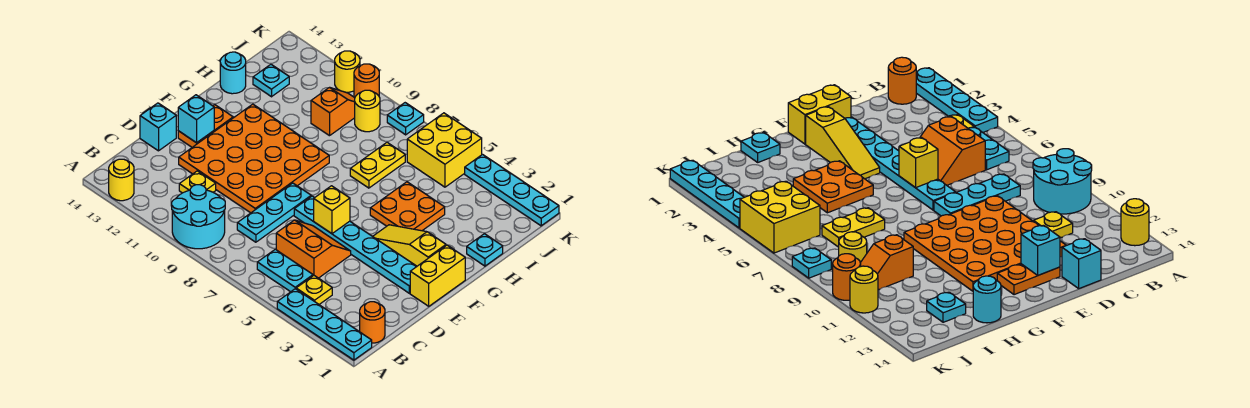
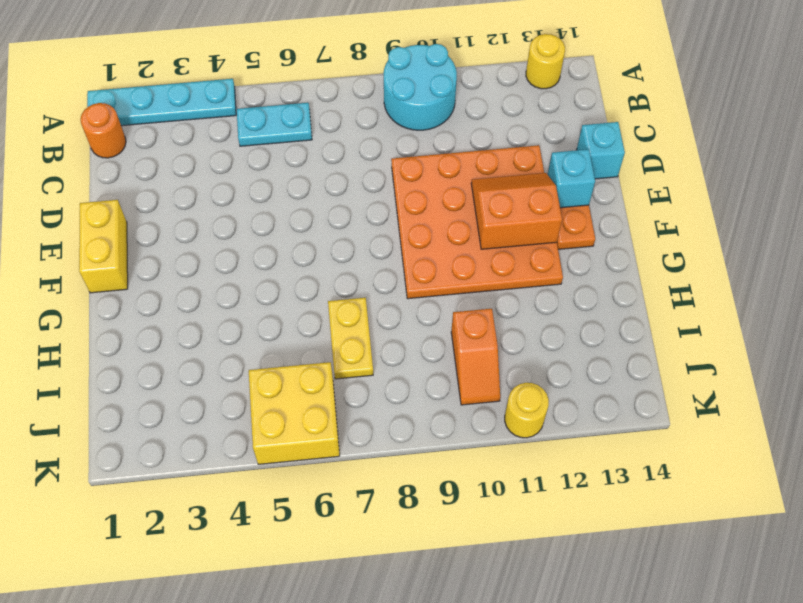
orange 2x2 slope [471,173,562,249] -> orange 2x2 slope turned to [276,220,351,278]
none -> yellow 1x1 plate [296,276,332,304]
none -> cyan 1x3 plate [237,183,311,242]
none -> yellow 1x1 plate [179,171,216,193]

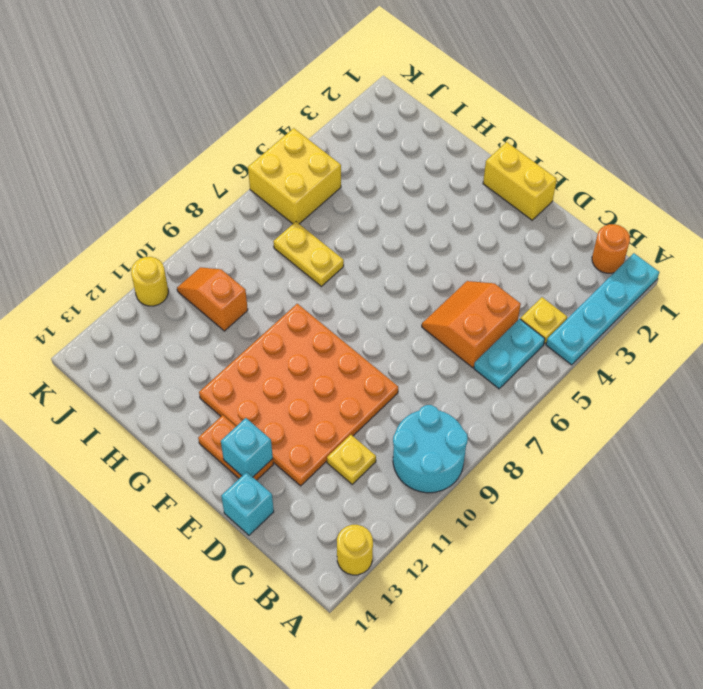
none -> cyan 1x3 plate [237,183,311,242]
none -> cyan 1x6 plate [294,196,417,293]
none -> yellow 1x3 slope [373,225,446,266]

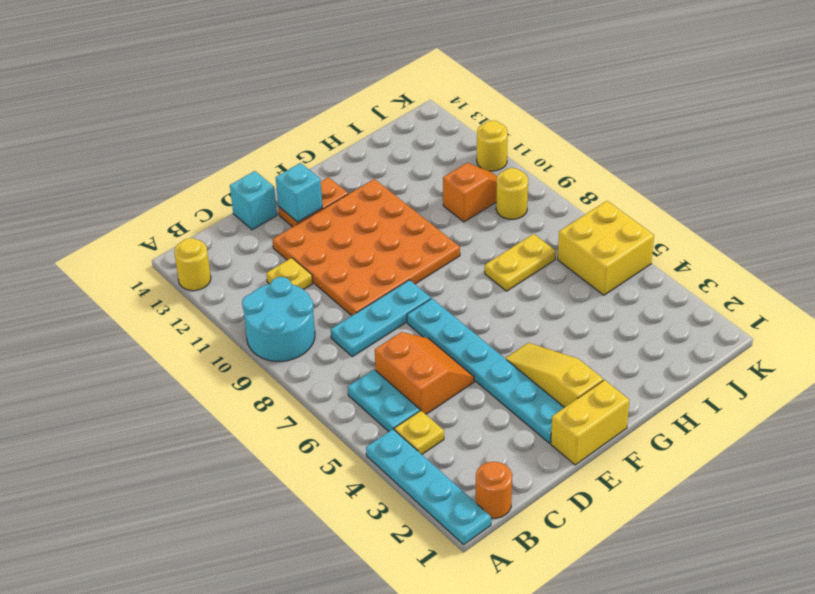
none -> orange 2x2 plate [370,182,445,231]
none -> cyan 1x1 plate [467,234,503,266]
none -> cyan 1x1 round brick [220,52,246,94]

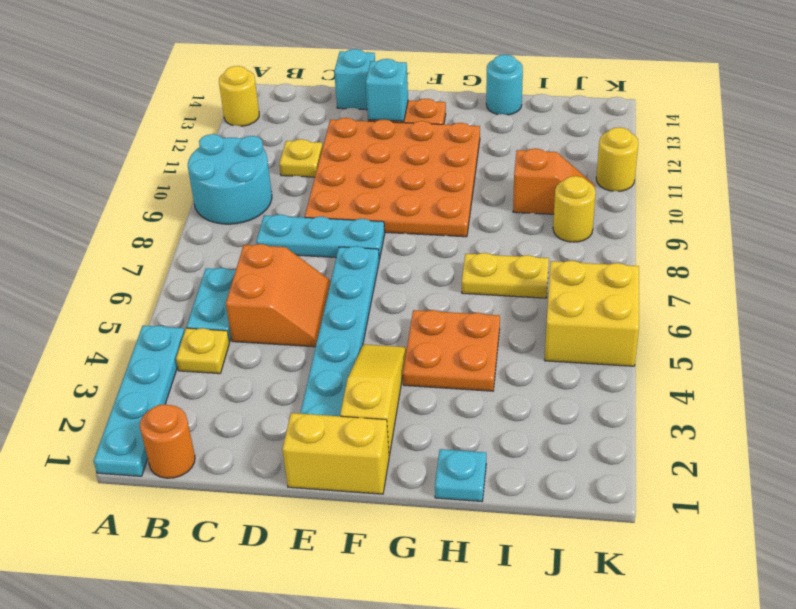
none -> cyan 1x1 plate [253,64,289,97]
none -> cyan 1x4 plate [465,155,559,226]
none -> cyan 1x1 plate [387,103,424,135]

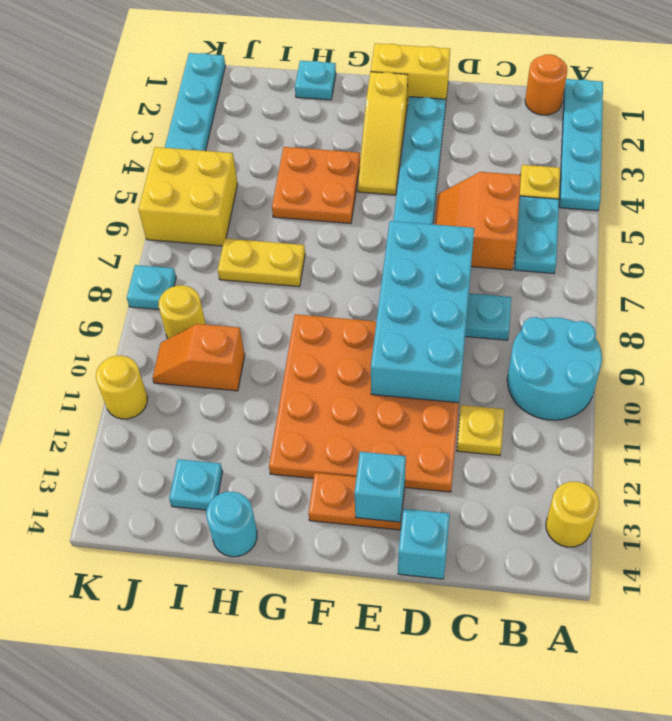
cyan 2x4 brick [371,221,474,403] -> none
none -> orange 1x1 round brick [354,64,379,98]
none -> yellow 1x1 brick [314,186,350,234]

